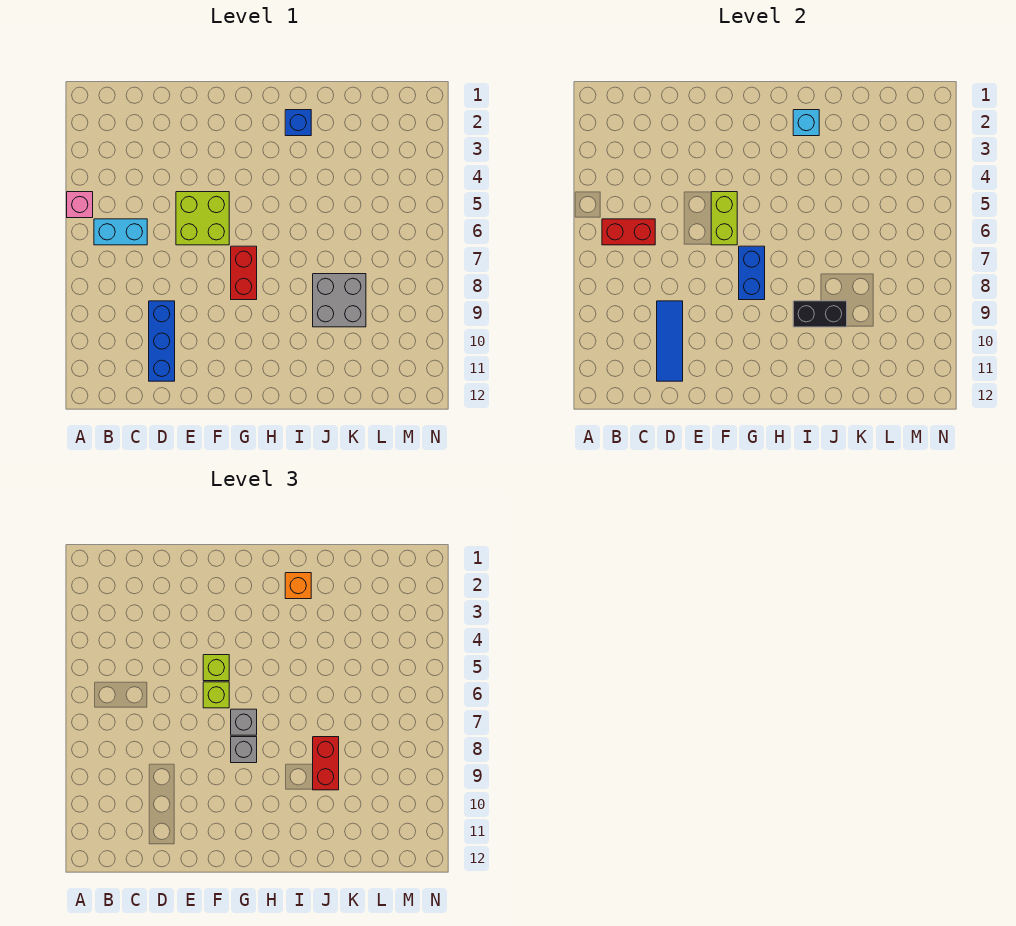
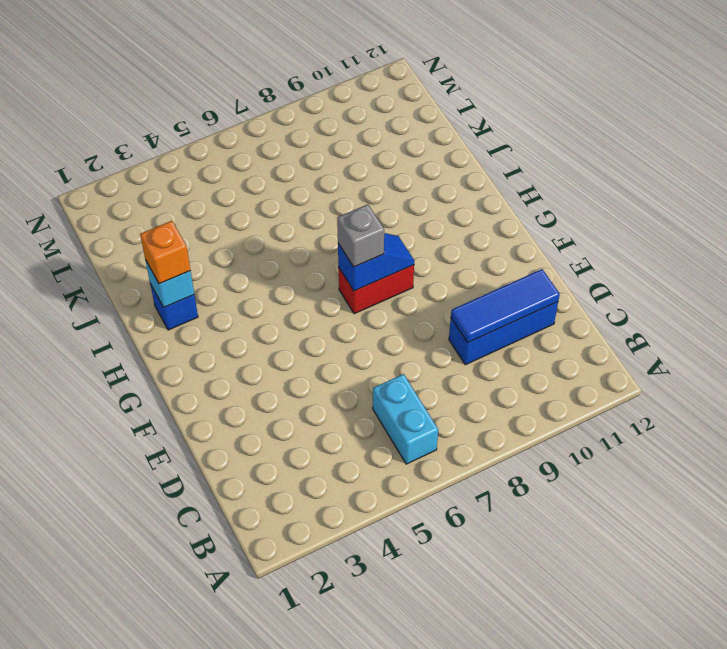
blue 1x2 slope [338,233,414,291] -> blue 1x2 brick [739,246,765,300]
none -> pink 1x1 brick [67,192,93,218]
none -> lime 2x2 brick [176,192,229,245]
none -> grey 2x2 brick [313,274,366,327]

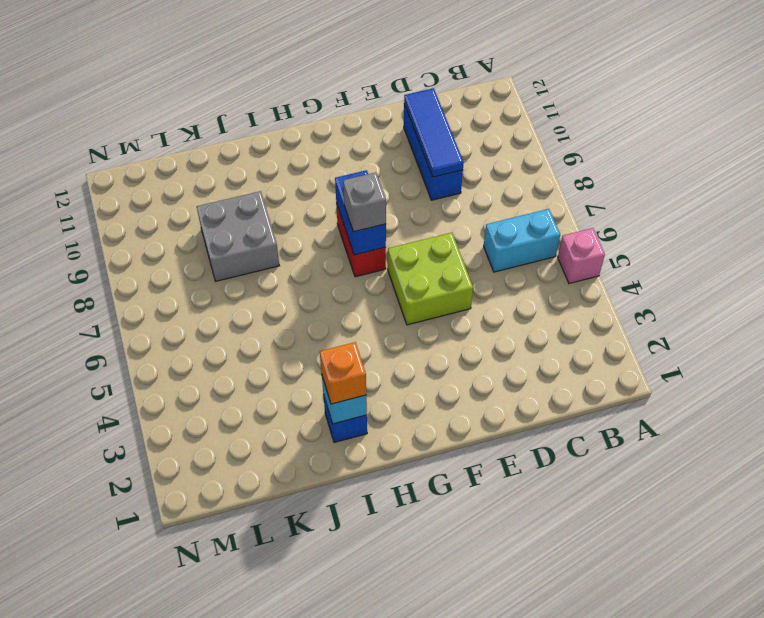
none -> red 1x2 brick [602,219,655,245]
none -> lime 1x2 brick [711,192,737,245]
none -> black 1x2 brick [793,301,847,327]

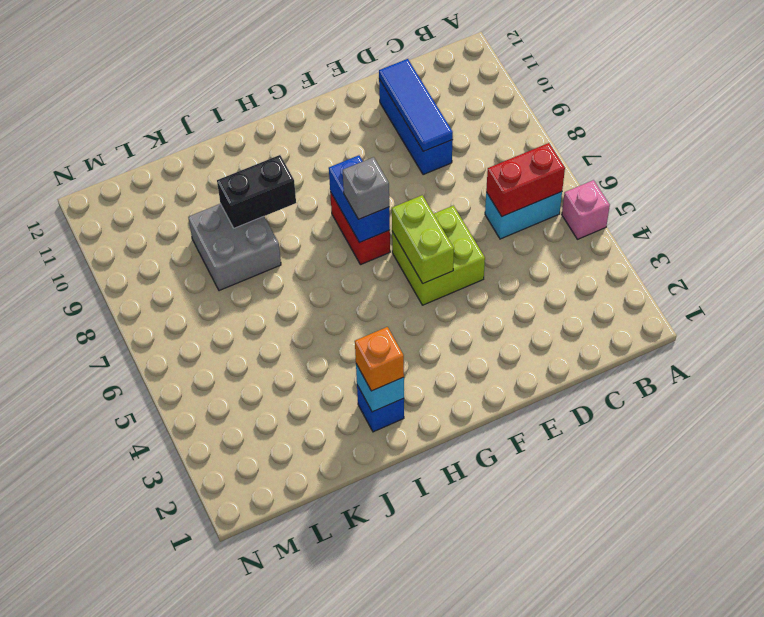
none -> lime 1x1 brick [203,655,229,681]
none -> lime 1x1 brick [203,682,229,708]
none -> grey 1x1 brick [231,737,257,763]

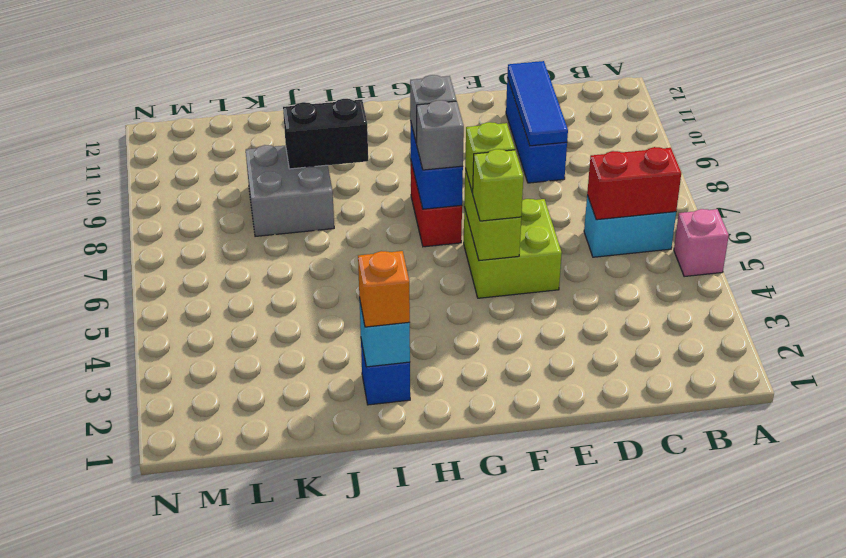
none -> red 1x2 brick [313,737,339,790]

